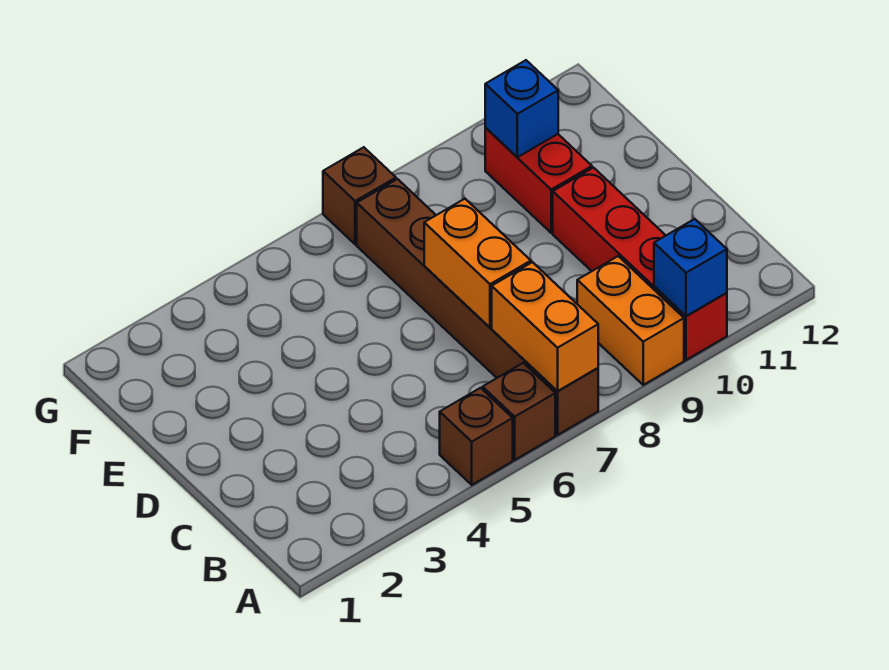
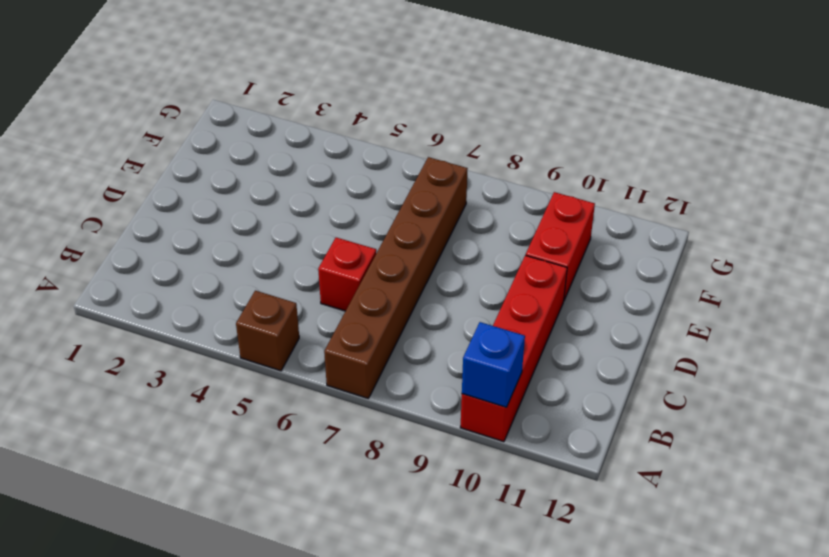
red 1x1 brick [318,238,376,311] -> none
none -> brown 1x1 brick [483,363,555,460]
none -> orange 1x2 brick [577,256,684,385]

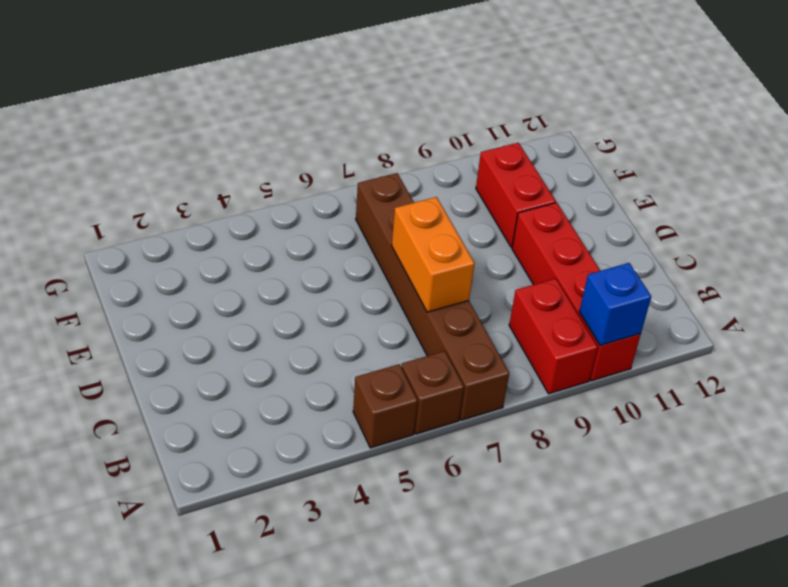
red 1x2 brick [509,279,598,394] -> orange 1x2 brick [577,256,684,385]
none -> brown 1x1 brick [323,147,396,244]
none -> orange 1x2 brick [492,262,598,391]

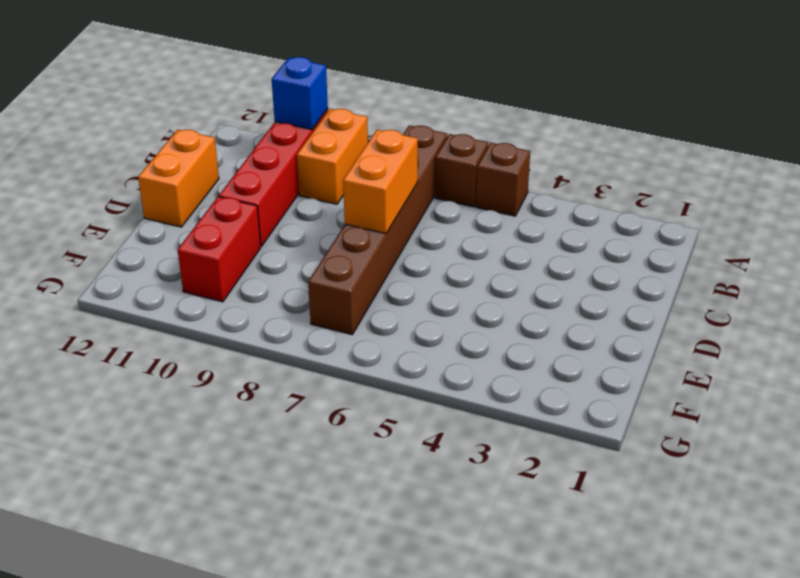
orange 1x2 brick [138,130,219,227] -> orange 1x2 brick moved to [492,262,598,391]
none -> brown 1x1 brick [323,147,396,244]
none -> blue 1x1 brick [485,60,558,157]

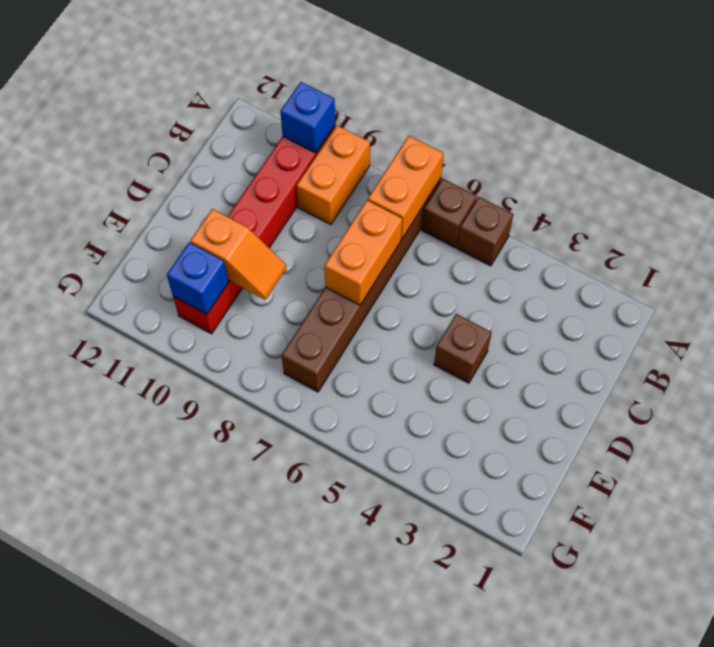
brown 1x1 brick [434,314,492,383] -> brown 1x1 brick moved to [323,147,396,244]
orange 1x2 slope [190,209,286,300] -> none

